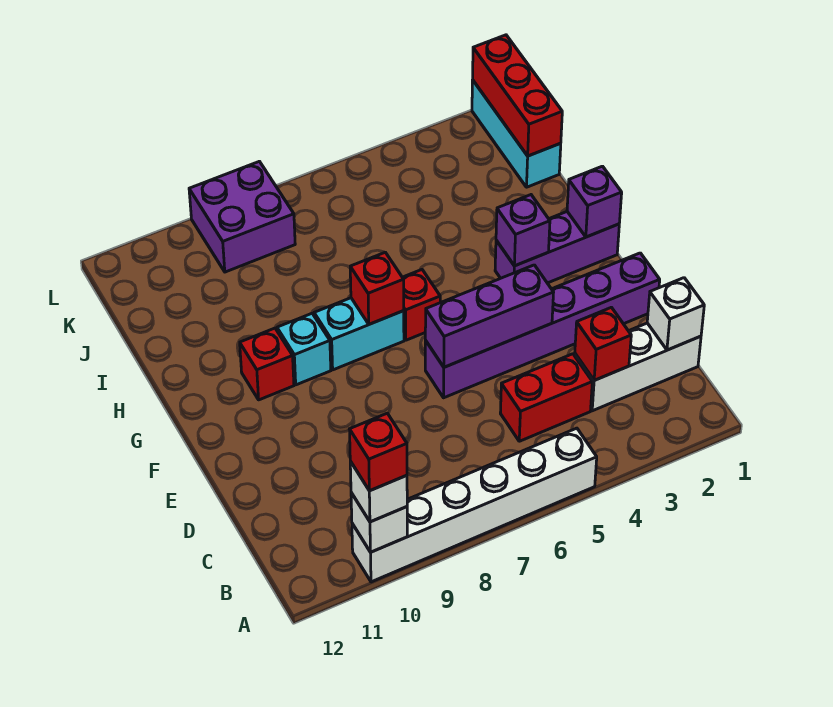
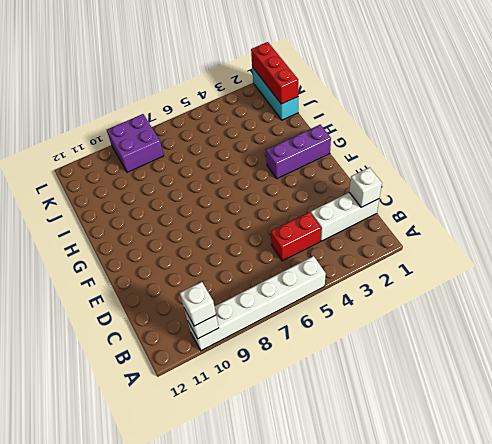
none -> purple 1x6 brick [425,253,660,398]
none -> red 1x1 brick [402,270,440,340]
none -> cyan 1x2 brick [314,298,404,370]

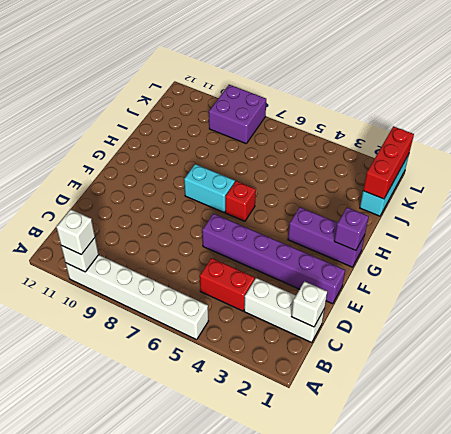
none -> cyan 1x1 brick [277,314,331,385]
none -> red 1x1 brick [240,328,294,400]
none -> red 1x1 brick [575,307,631,380]

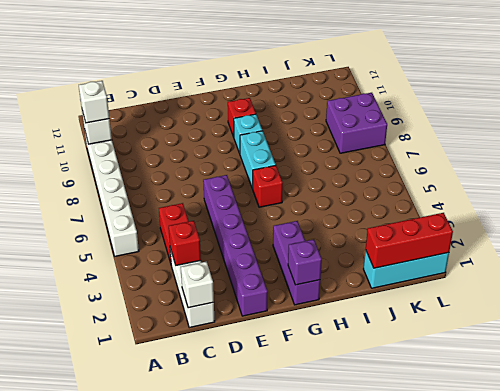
none -> purple 1x3 brick [425,265,554,367]
none -> purple 1x1 brick [496,195,550,266]
none -> red 1x1 brick [350,252,404,324]

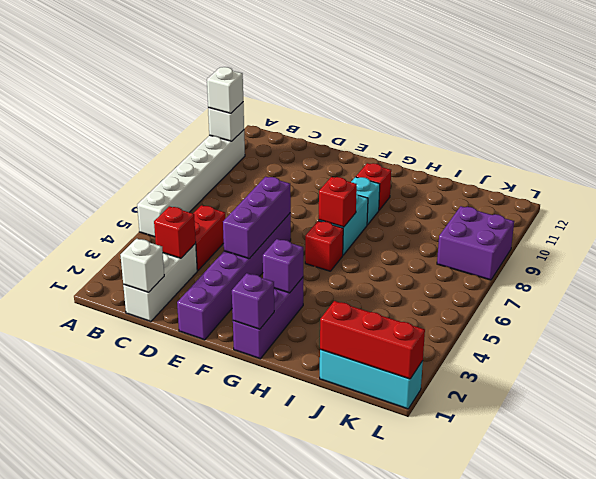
none -> red 1x1 brick [350,413,407,491]

